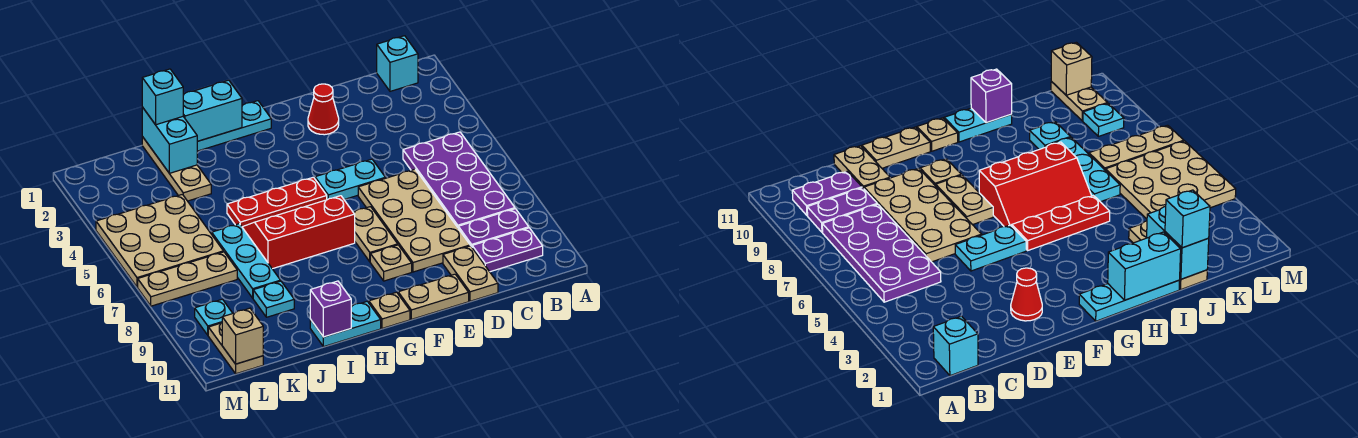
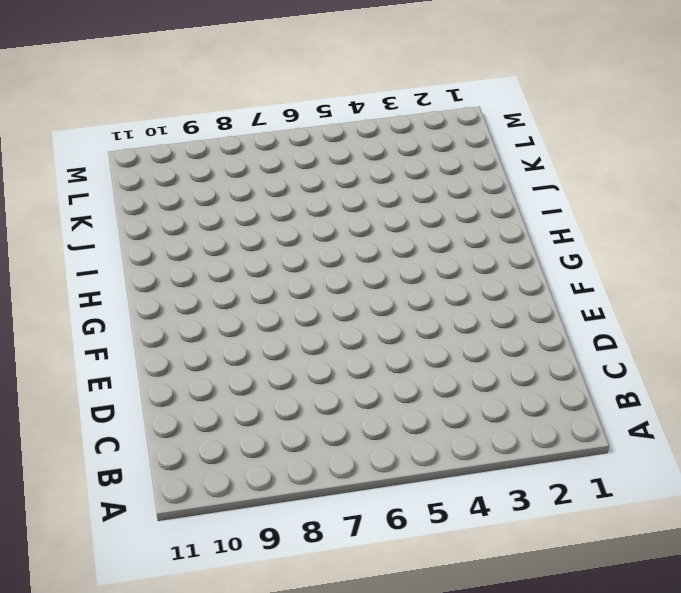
none -> cyan 1x1 brick [377,36,418,91]
none -> purple 2x4 plate [403,132,515,227]
none -> purple 1x2 plate [458,209,529,247]

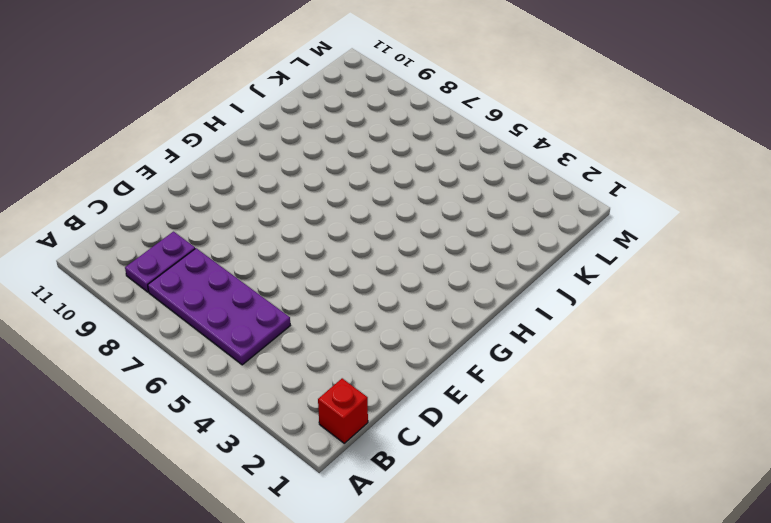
red 1x1 brick [318,378,368,443] -> cyan 1x1 brick [377,36,418,91]
none -> purple 1x2 plate [472,228,543,272]
none -> tan 2x4 plate [358,169,470,272]
none -> tan 1x2 plate [443,246,498,301]

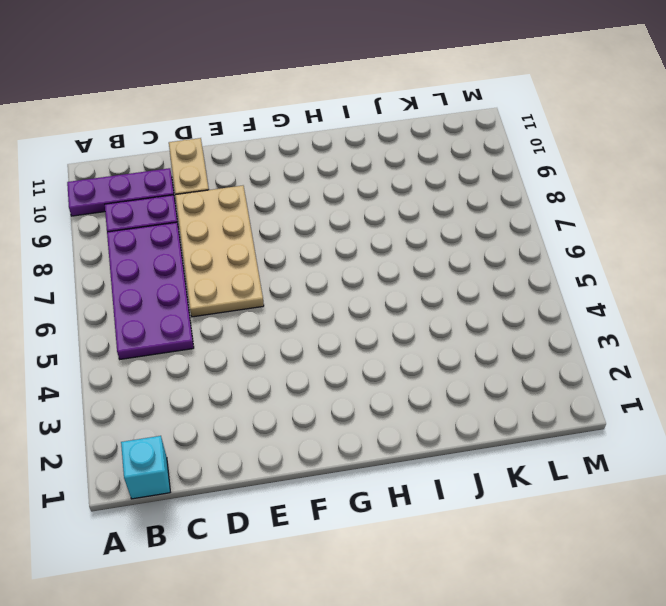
purple 1x3 plate [67,168,175,216] -> purple 1x2 plate [472,228,543,272]
none -> red 1x1 cone [308,84,339,135]
none -> cyan 1x2 plate [315,159,385,200]
none -> tan 1x2 plate [398,274,469,319]

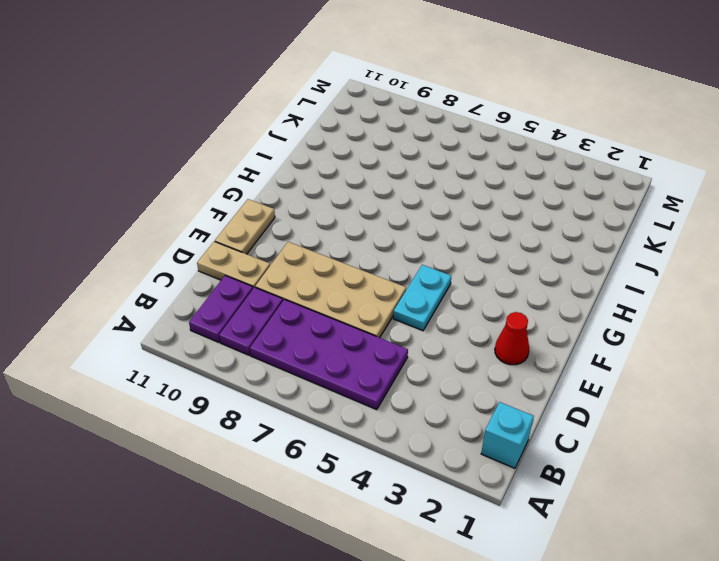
none -> tan 1x2 plate [353,207,398,262]
none -> tan 1x1 plate [370,245,412,281]
none -> cyan 1x3 plate [197,101,271,151]

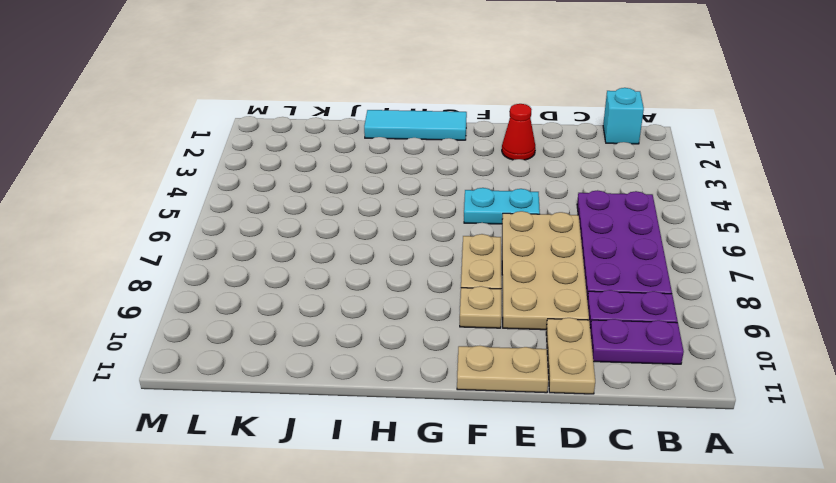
cyan 1x3 tile [364,110,467,140] -> cyan 1x3 plate [197,101,271,151]
none -> red 1x3 plate [227,177,327,227]
none -> red 2x3 slope [242,196,355,269]
none -> tan 1x1 plate [369,292,410,328]

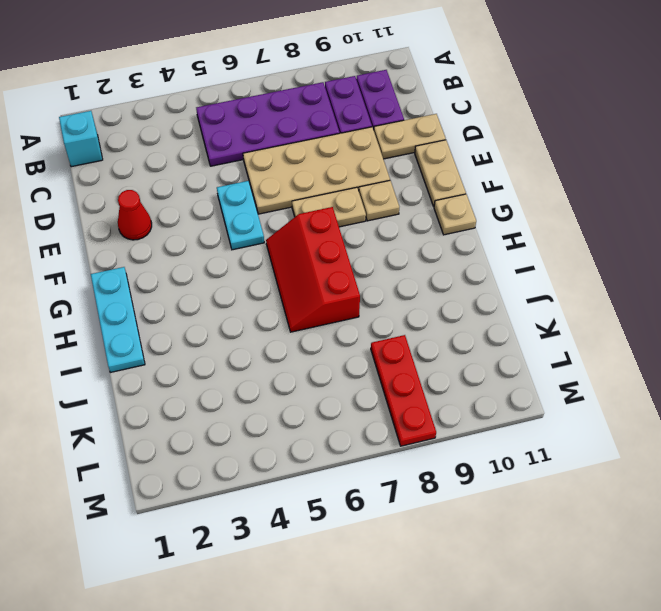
red 1x3 plate [371,335,436,446] -> red 1x3 plate moved to [227,177,327,227]
none -> cyan 1x2 plate [310,301,381,347]
none -> tan 1x3 plate [142,137,211,201]
none -> cyan 1x3 plate [212,224,280,298]

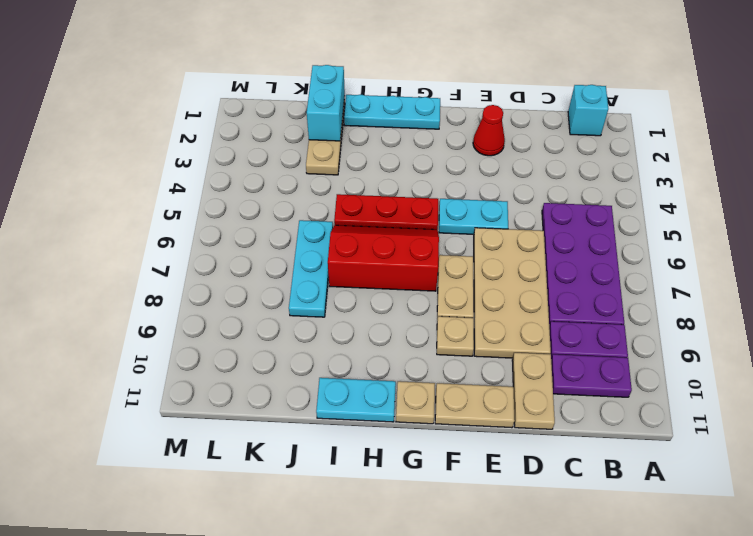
none -> cyan 1x1 plate [253,281,294,317]
none -> tan 3x3 plate [96,194,223,287]
none -> tan 1x3 plate [138,252,237,306]

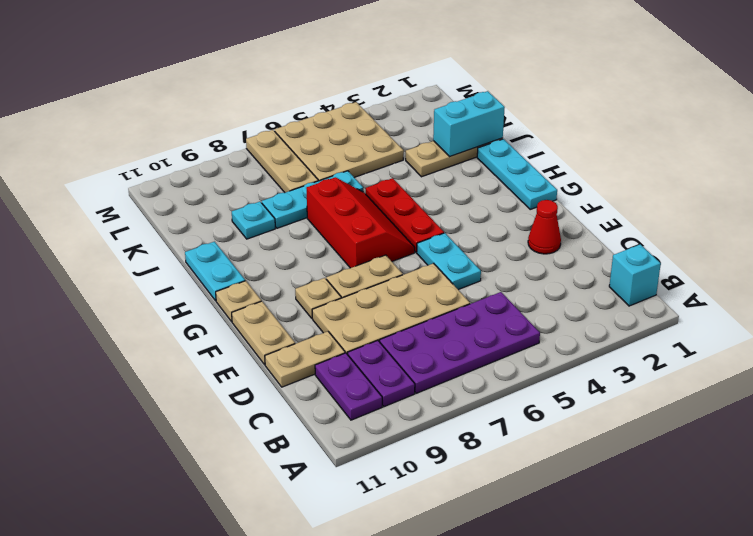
none -> cyan 1x1 plate [195,299,233,335]
none -> tan 1x2 plate [208,323,263,374]
none -> cyan 1x2 brick [183,80,242,141]

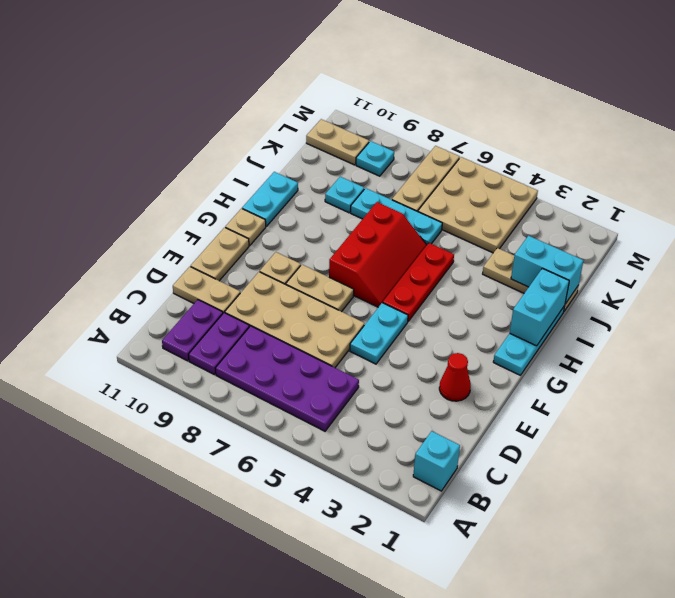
none -> purple 1x1 brick [310,281,351,337]
none -> tan 1x1 brick [222,308,263,364]
none -> cyan 1x1 brick [142,69,183,125]

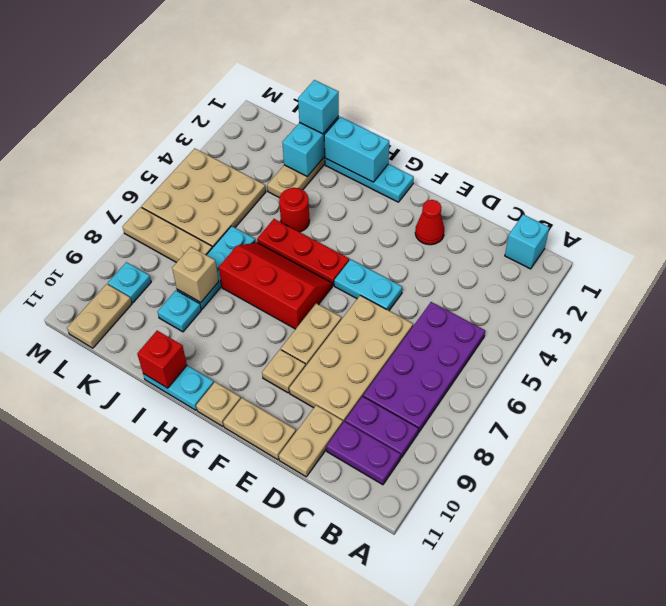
red 1x1 round brick [279,188,310,232] -> none
red 1x1 brick [137,331,187,388] -> purple 1x1 brick [310,281,351,337]
tan 1x1 brick [172,247,219,302] -> tan 1x1 brick moved to [222,308,263,364]

